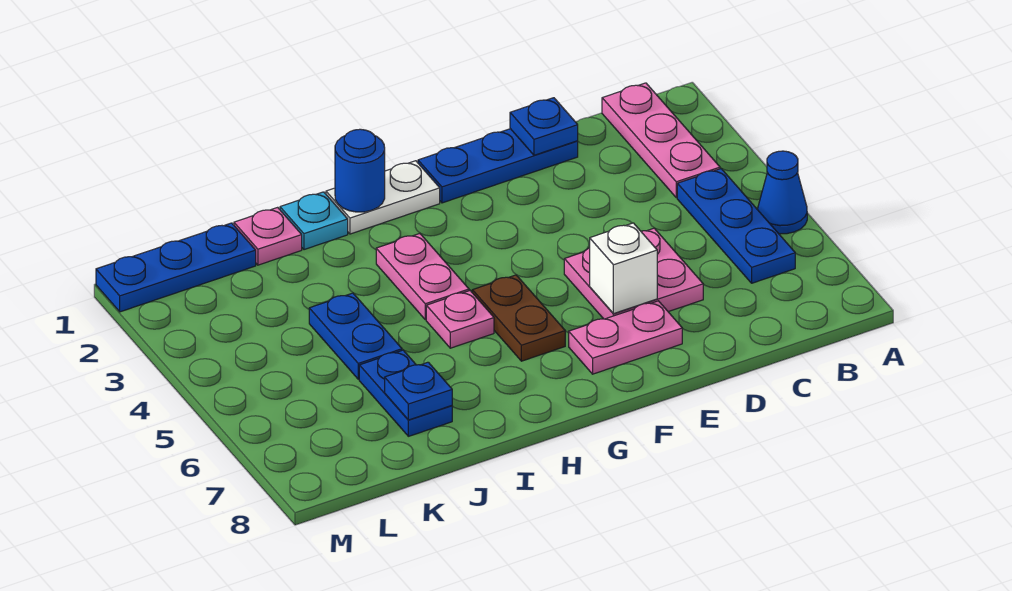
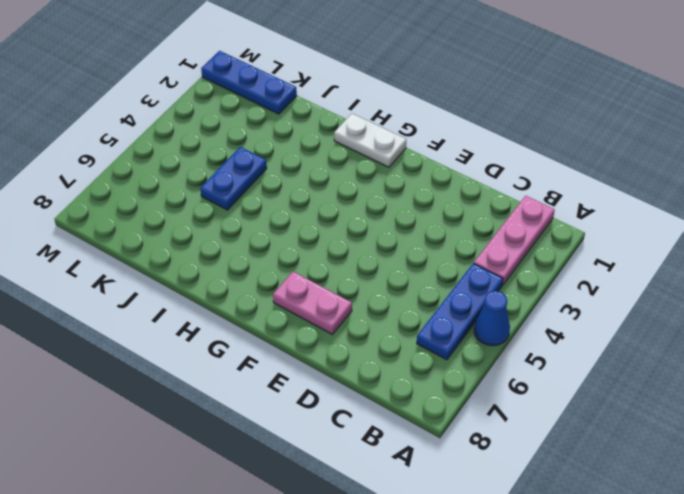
none -> blue 1x3 plate [418,129,578,203]
none -> pink 2x2 plate [564,228,703,319]
none -> brown 1x2 plate [472,275,565,361]

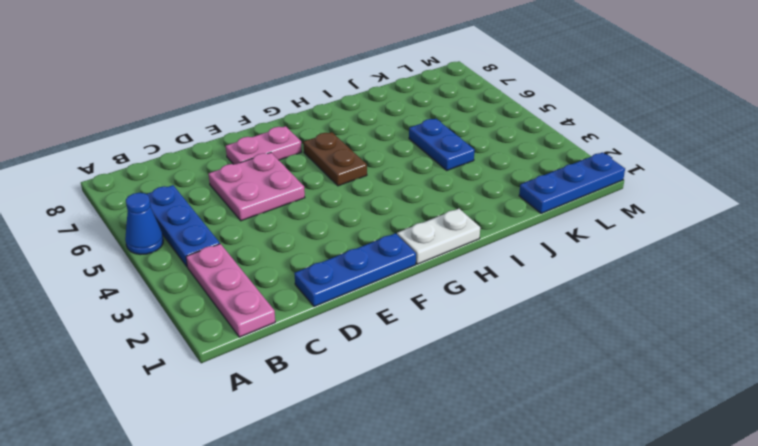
none -> pink 1x2 plate [376,234,469,320]
none -> pink 1x1 plate [426,291,494,348]
none -> cyan 1x1 plate [280,192,348,250]

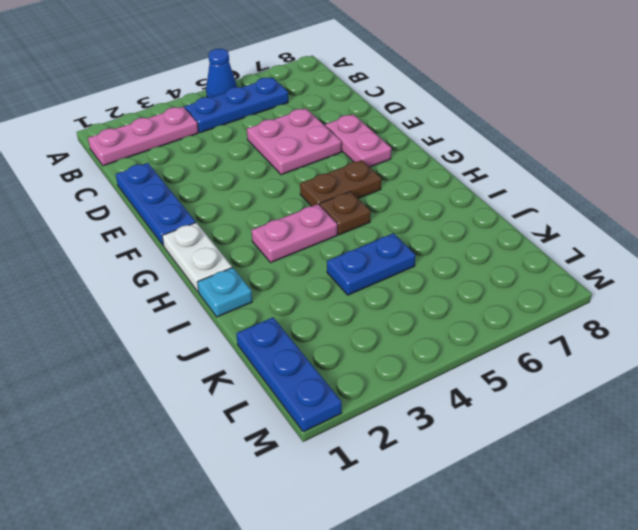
brown 1x1 plate [320,192,371,235] -> pink 1x1 plate [426,291,494,348]
none -> pink 1x1 plate [234,207,302,265]
none -> blue 1x2 plate [359,350,452,436]
none -> blue 1x1 plate [510,98,578,155]

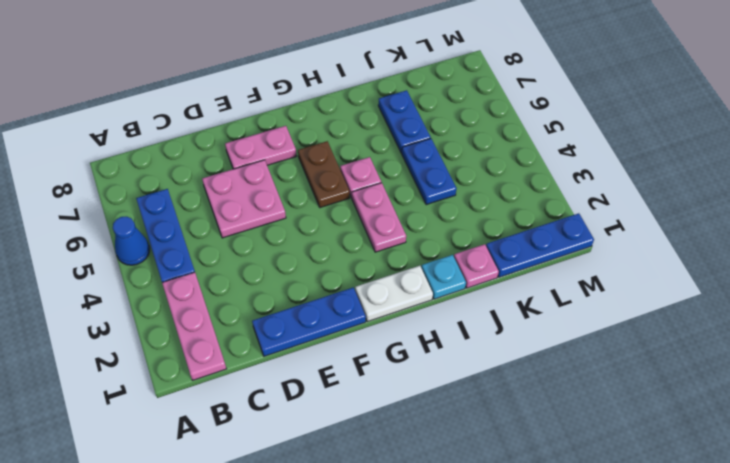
none -> blue 1x1 plate [510,98,578,155]
none -> white 1x1 brick [590,223,657,314]
none -> blue 1x1 round brick [335,129,385,212]

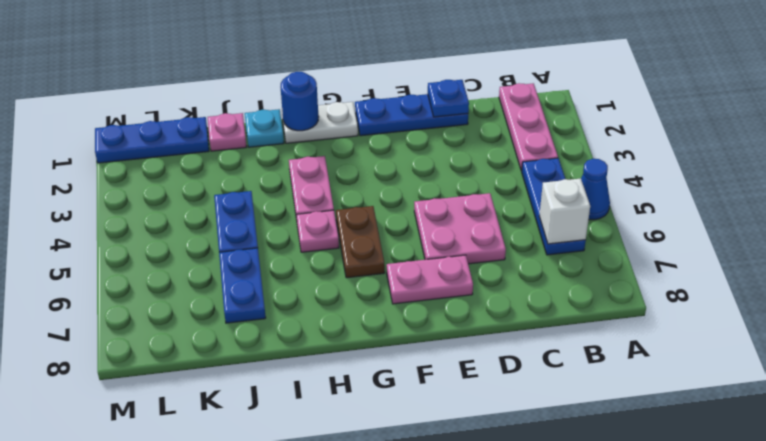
white 1x1 brick [539,178,590,244] -> white 1x1 brick moved to [590,223,657,314]
none -> blue 1x1 plate [385,362,452,420]

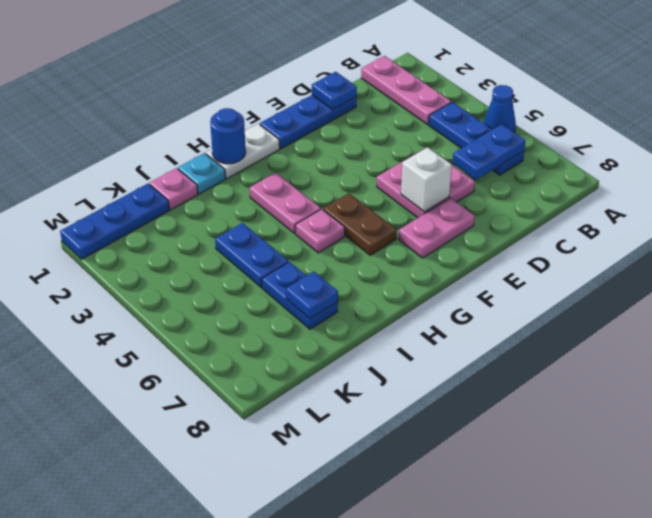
blue 1x2 plate [452,124,525,180] -> none

